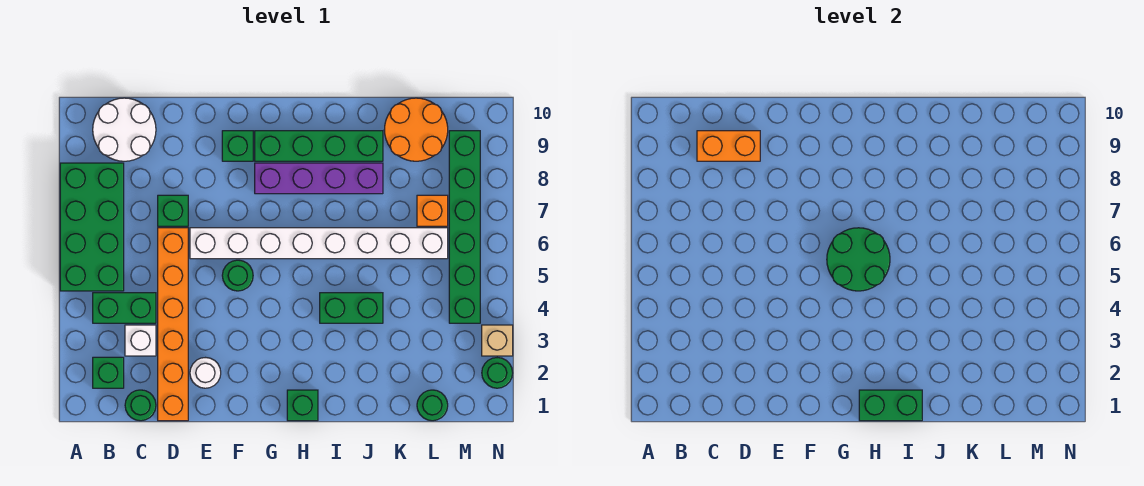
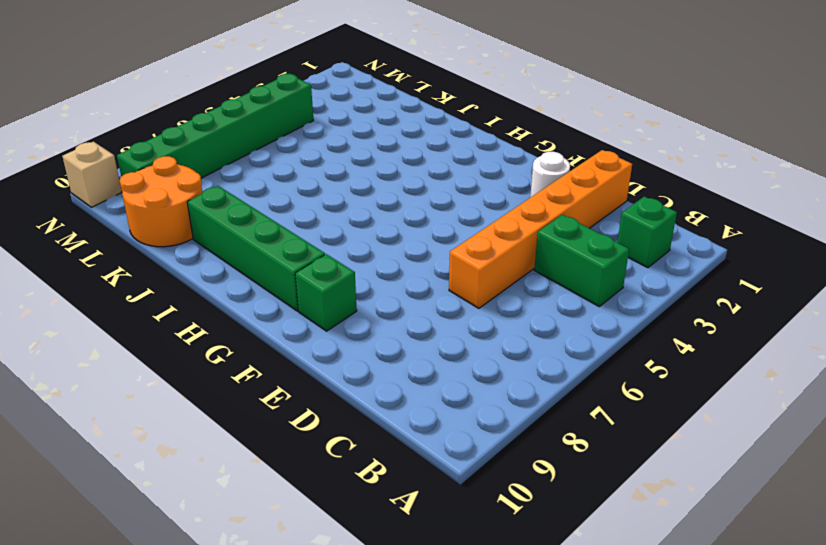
tan 1x1 brick [62,142,122,207] -> tan 1x1 brick moved to [482,325,513,356]
none -> green 2x4 brick [60,163,124,291]
none -> white 2x2 round brick [93,98,156,161]
none -> green 1x1 round brick [125,390,156,421]

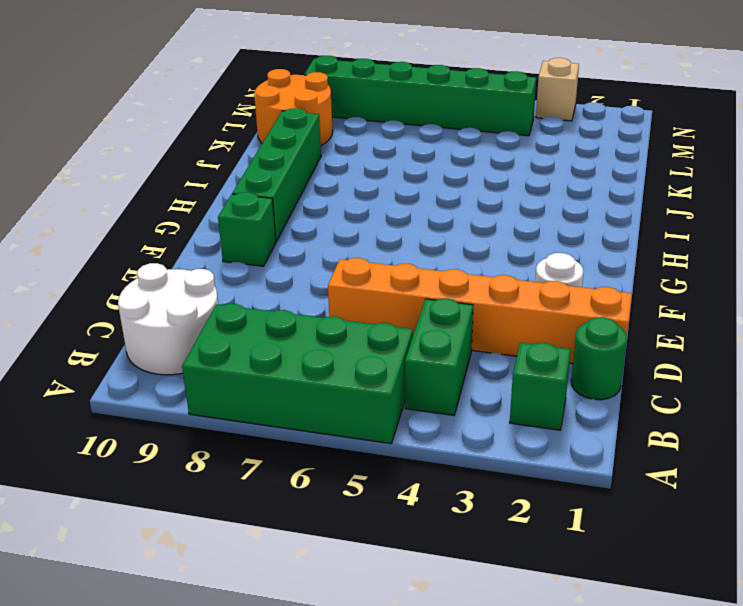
none -> white 1x1 brick [125,325,156,356]
none -> green 1x1 brick [158,195,188,226]
none -> white 1x8 brick [190,228,448,259]

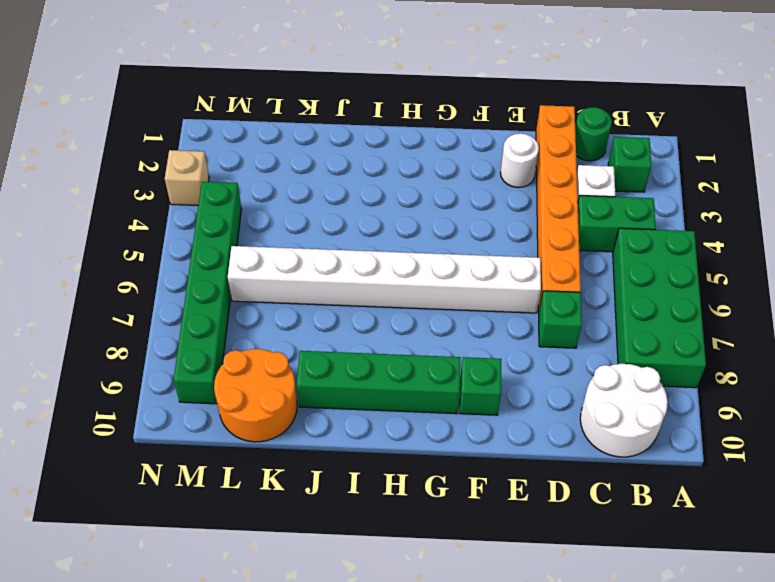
none -> green 1x1 round brick [222,260,253,291]
none -> purple 1x4 brick [255,163,383,194]
none -> green 1x1 brick [287,390,318,421]

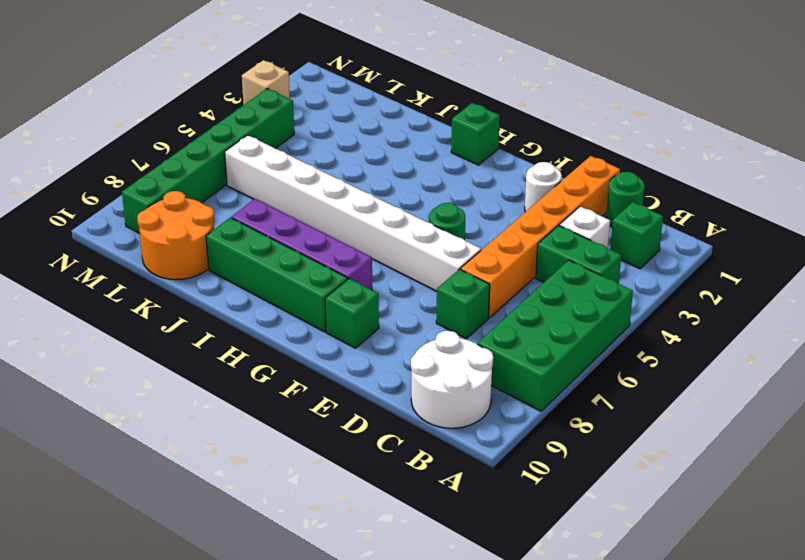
none -> green 1x2 brick [320,293,383,323]
none -> green 1x1 round brick [417,390,448,421]
none -> orange 1x1 brick [417,195,448,226]

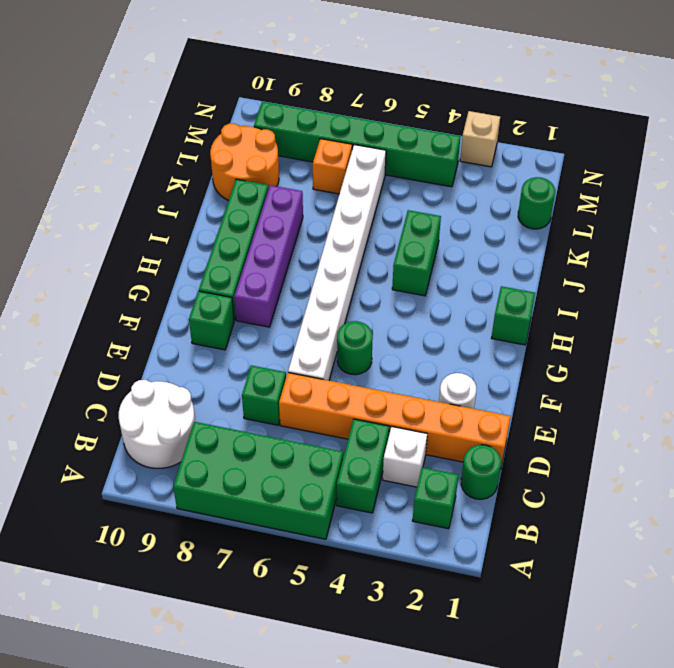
none -> green 1x1 round brick [482,358,513,388]
none -> orange 1x2 brick [697,131,760,161]
none -> green 2x2 round brick [827,228,890,291]

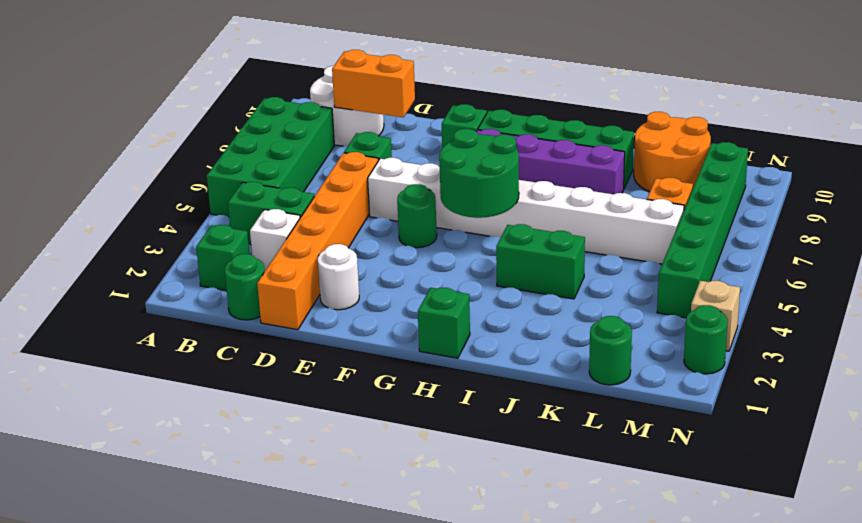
none -> green 1x2 brick [859,390,922,421]

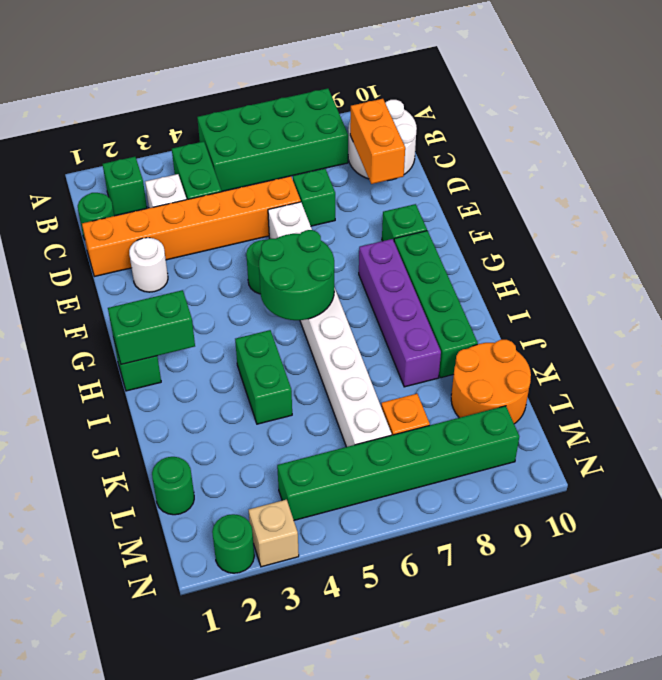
green 1x2 brick [108,290,195,364] -> green 1x2 brick turned to [859,390,922,421]

